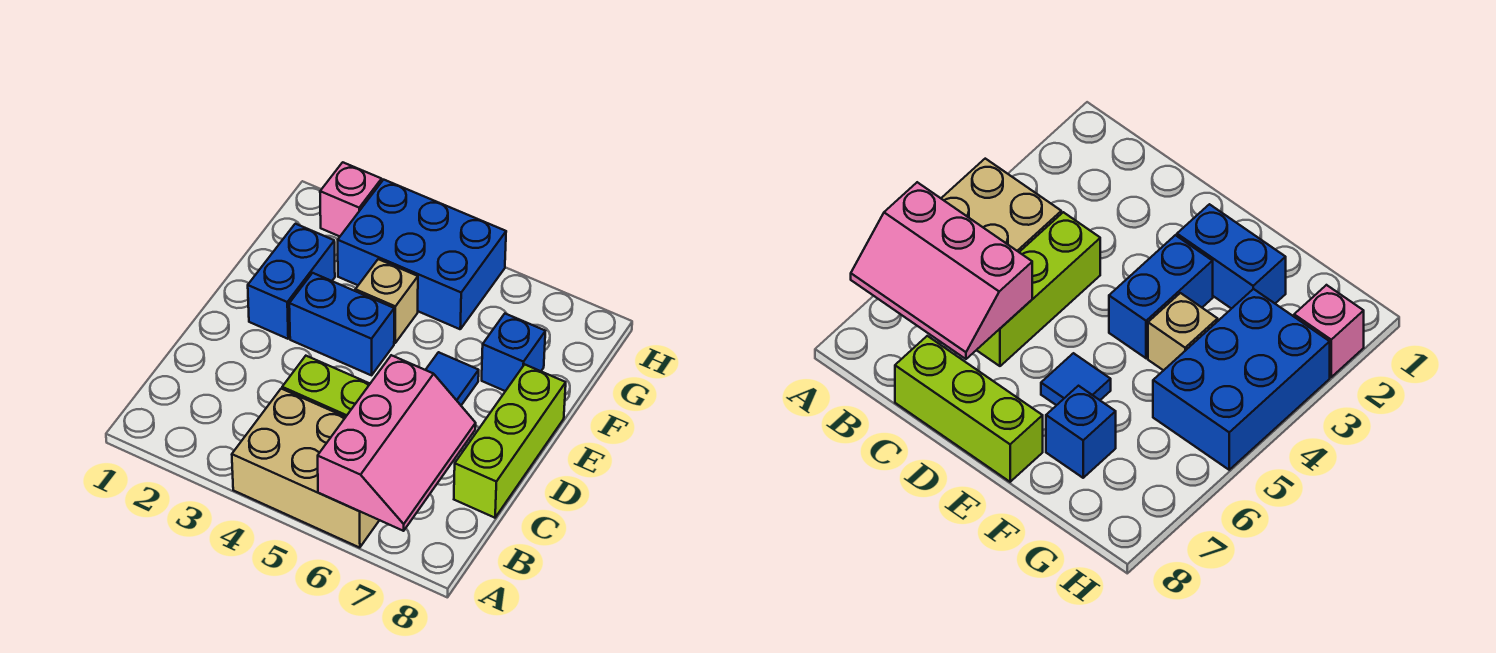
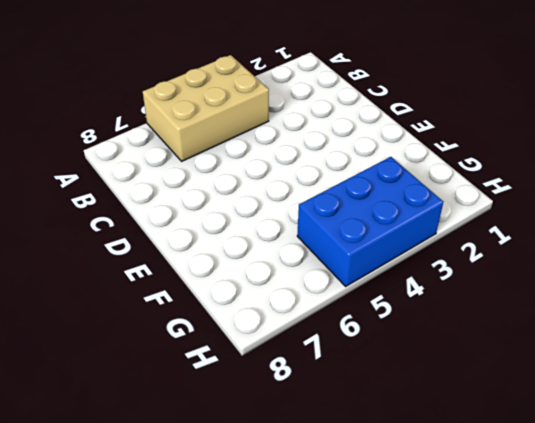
none -> lime 1x3 brick [282,356,370,417]
none -> lime 1x3 brick [454,364,566,518]

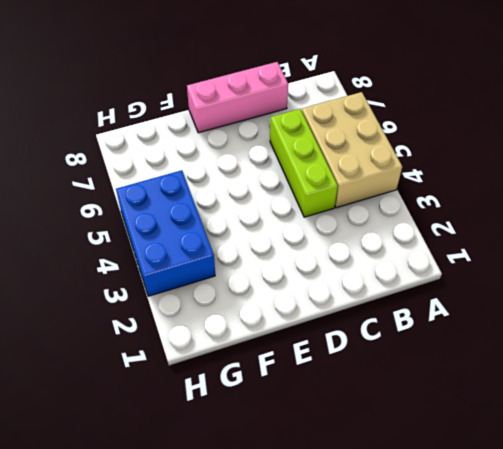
pink 1x3 brick [187,62,288,133] -> lime 1x3 brick [454,364,566,518]
none -> blue 1x2 brick [248,224,335,339]
none -> blue 1x2 brick [289,273,394,375]

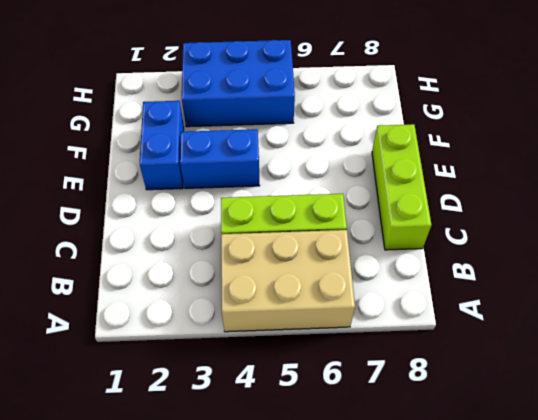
none -> blue 1x1 tile [426,352,479,405]
none -> tan 1x1 brick [355,259,418,343]

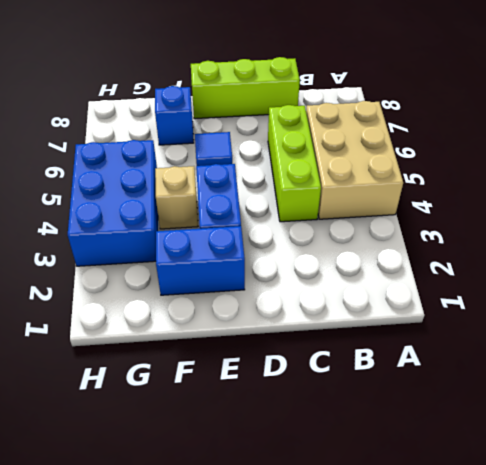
none -> pink 1x1 brick [320,162,382,236]
none -> pink 2x3 slope [318,355,476,531]

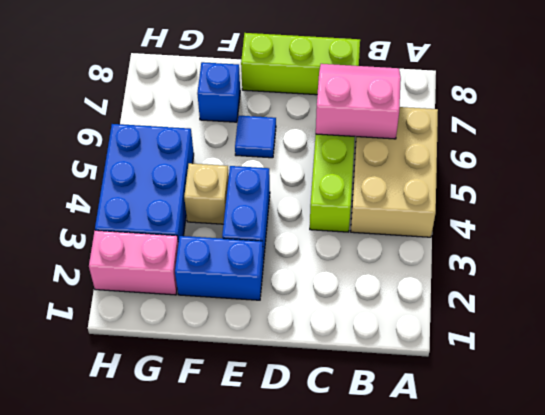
pink 2x2 slope [316,64,401,139] -> pink 2x3 slope [318,355,476,531]
pink 1x2 brick [89,230,178,295] -> pink 1x1 brick [320,162,382,236]

